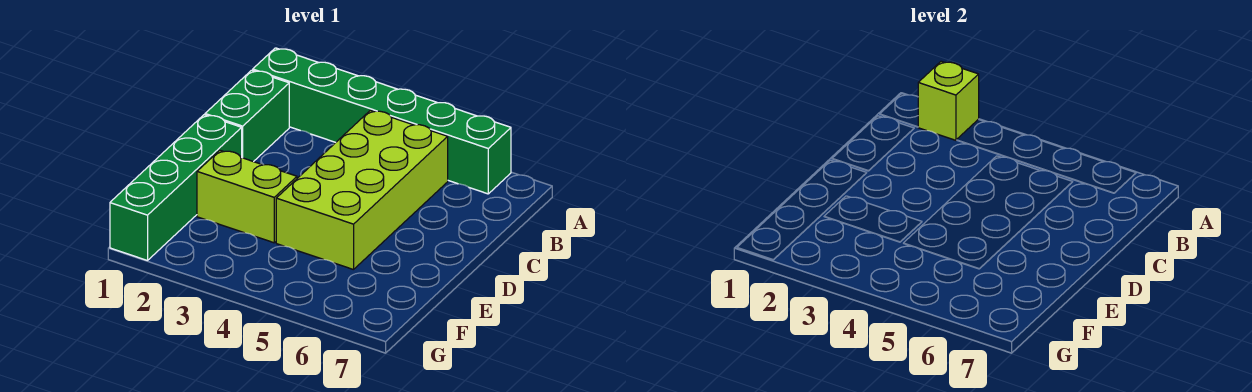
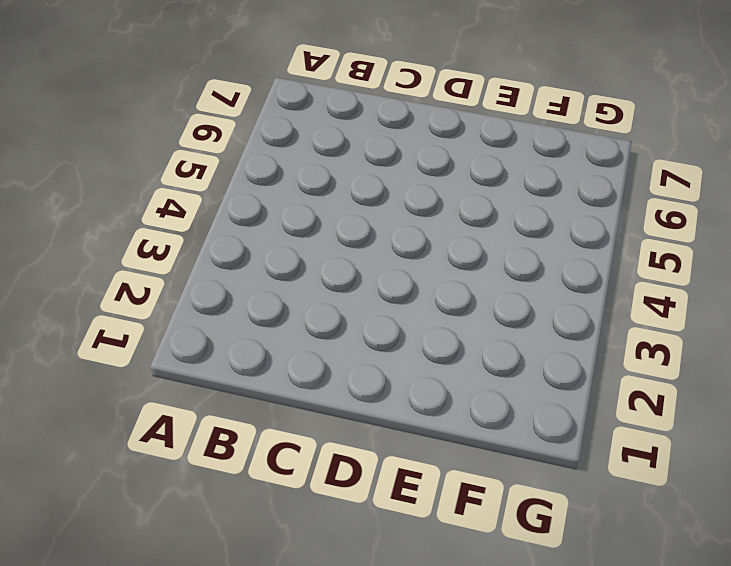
none -> green 1x6 brick [253,48,511,194]
none -> green 1x2 brick [205,70,289,162]

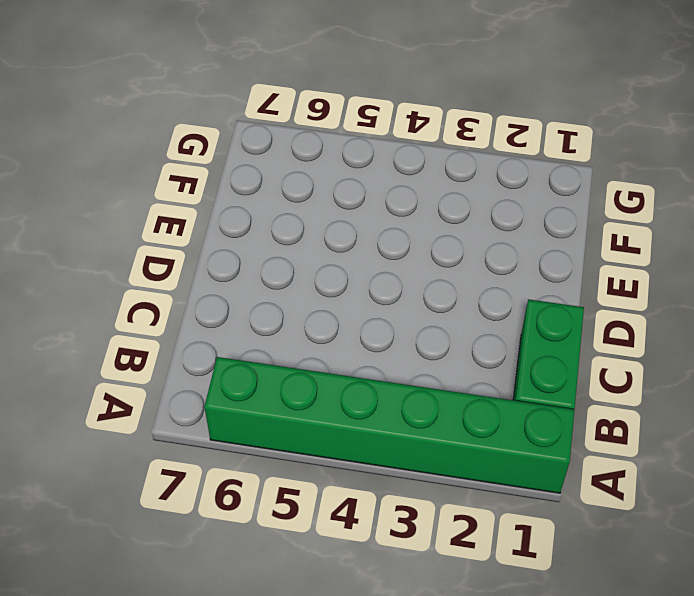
none -> lime 2x4 brick [276,110,448,270]
none -> green 1x4 brick [110,115,242,261]

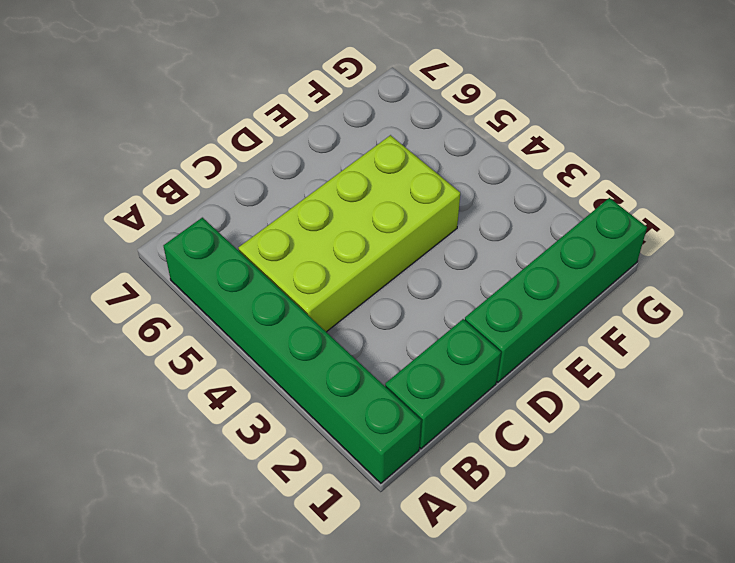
none -> lime 1x2 brick [197,150,297,243]
none -> lime 1x1 brick [918,61,979,140]

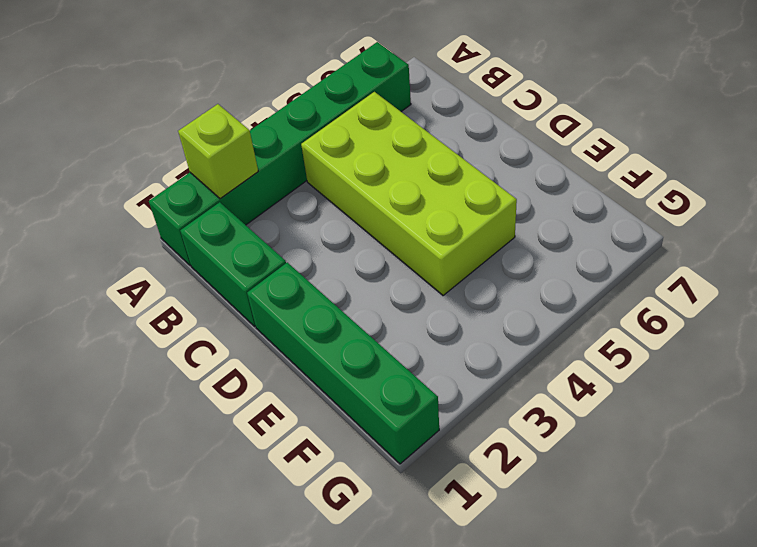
none -> lime 1x2 brick [197,150,297,243]

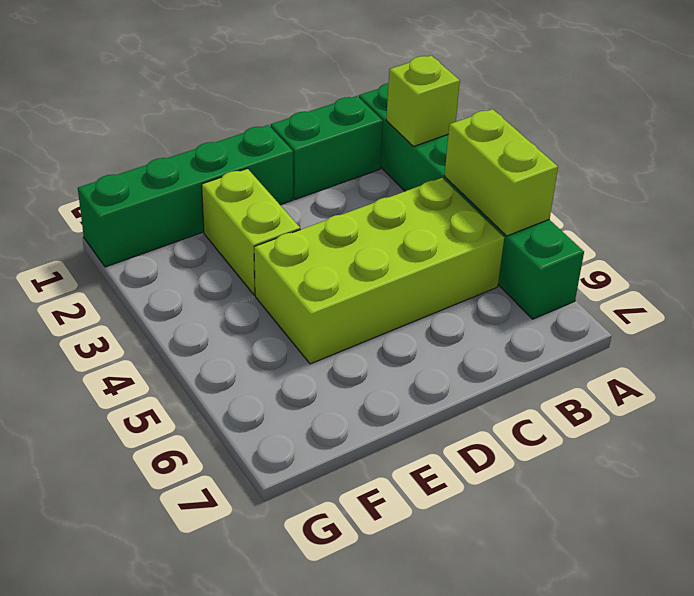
lime 1x2 brick [444,109,558,236] -> none

